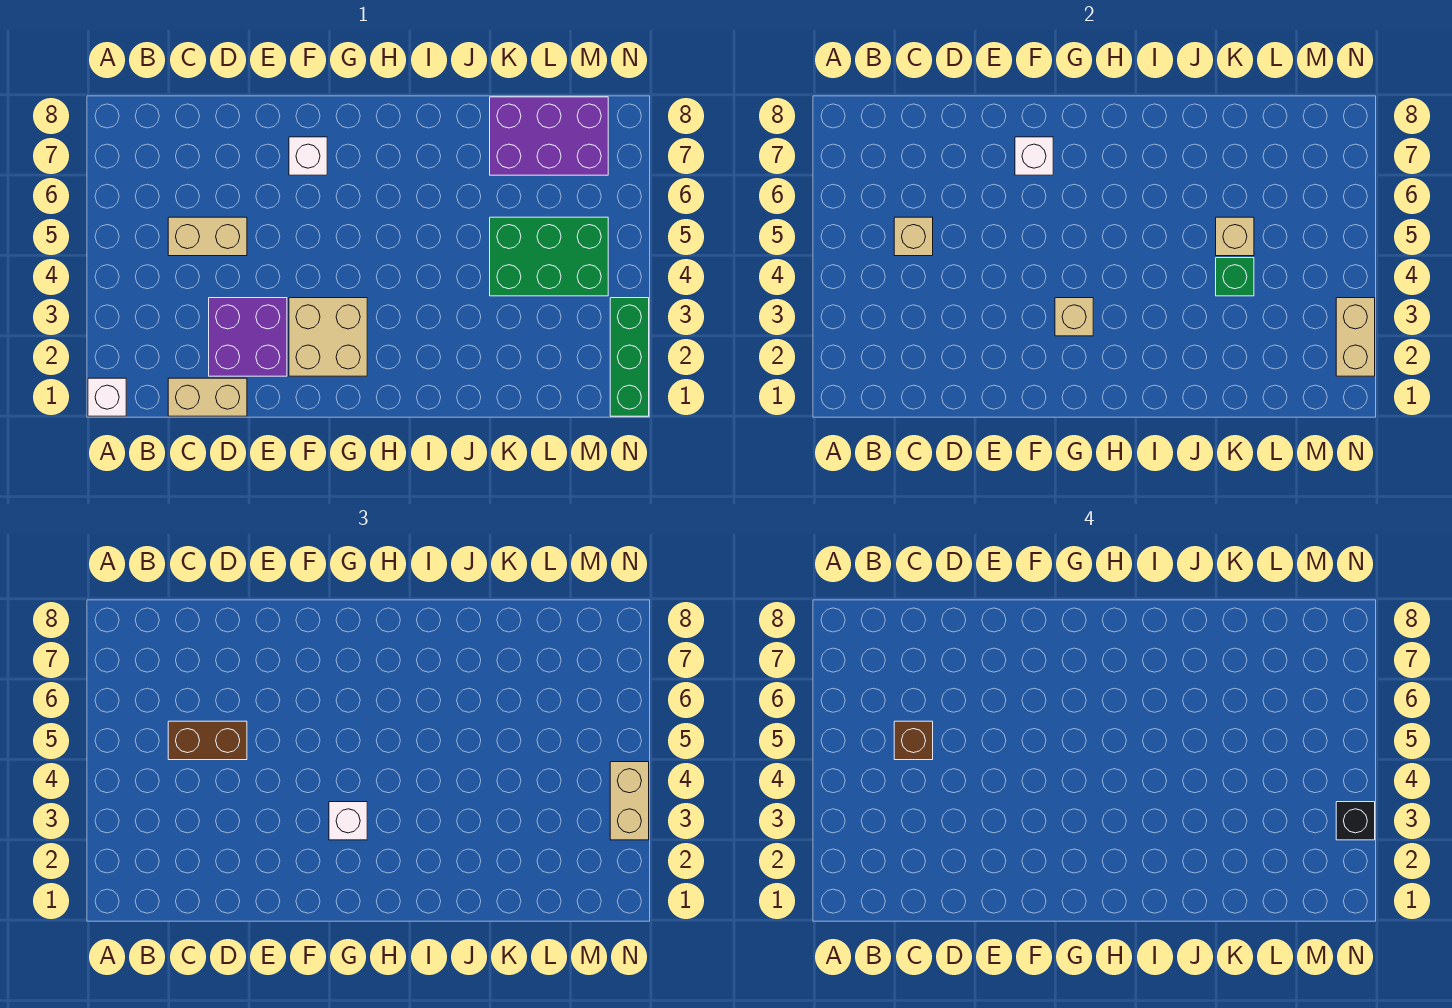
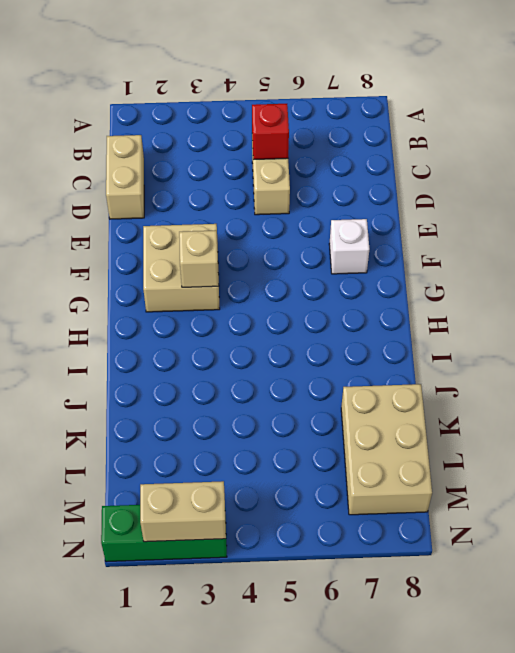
red 1x1 brick [252,104,289,160] -> tan 1x1 brick [894,217,933,256]
tan 2x3 brick [341,384,432,515] -> purple 2x3 brick [490,97,608,175]
none -> white 1x1 brick [88,378,126,416]
none -> purple 2x2 brick [209,298,287,376]
none -> green 2x3 brick [490,217,608,296]

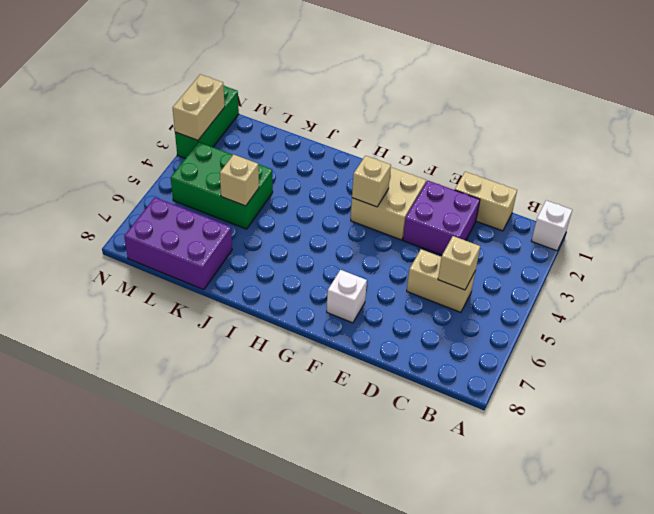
none -> white 1x1 brick [1015,137,1053,175]
none -> green 1x1 brick [1216,258,1254,296]
none -> brown 1x2 brick [168,721,247,760]

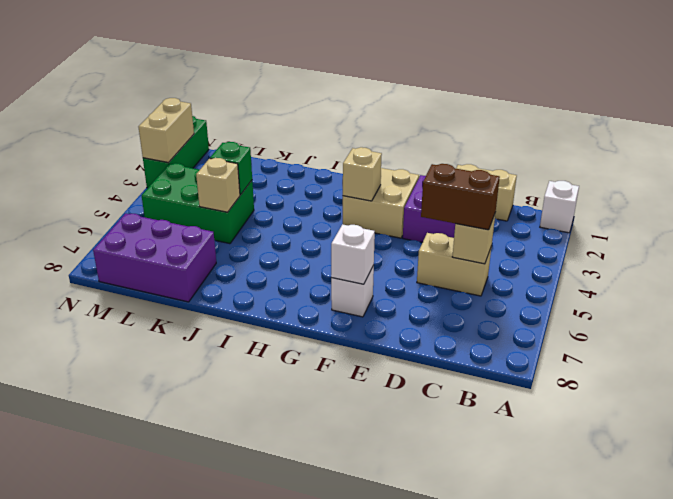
none -> white 1x1 brick [329,802,367,840]
none -> tan 1x2 brick [610,762,649,840]
none -> brown 1x1 brick [894,721,933,760]

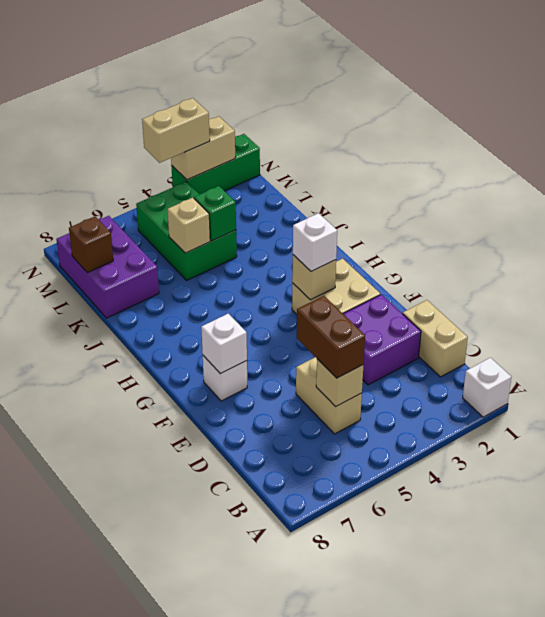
brown 1x1 brick [69,216,113,273] -> brown 1x1 brick moved to [894,721,933,760]
none -> black 1x1 brick [1336,802,1375,840]

